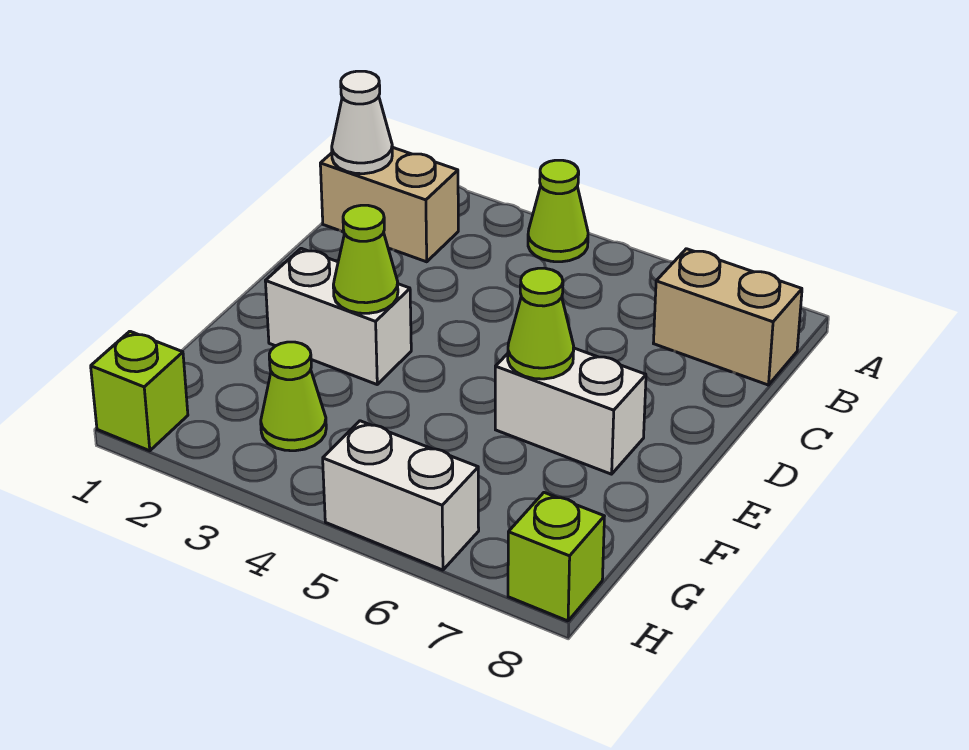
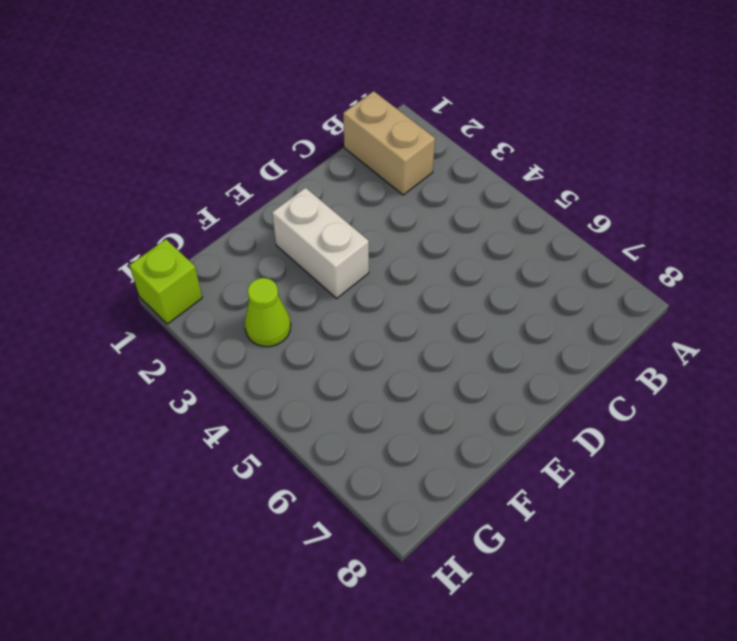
none -> lime 1x1 cone [528,160,588,262]
none -> tan 1x2 brick [653,249,802,385]
none -> white 1x2 brick [495,348,646,474]

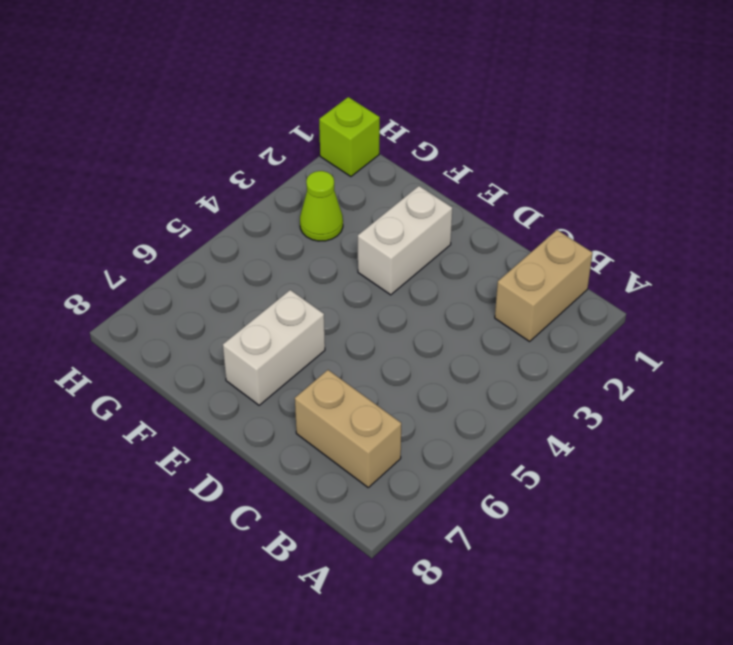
tan 1x2 brick [295,370,401,487] -> tan 1x2 brick turned to [653,249,802,385]
none -> lime 1x1 cone [528,160,588,262]
none -> white 1x2 brick [323,421,479,570]
none -> lime 1x1 brick [508,493,604,621]

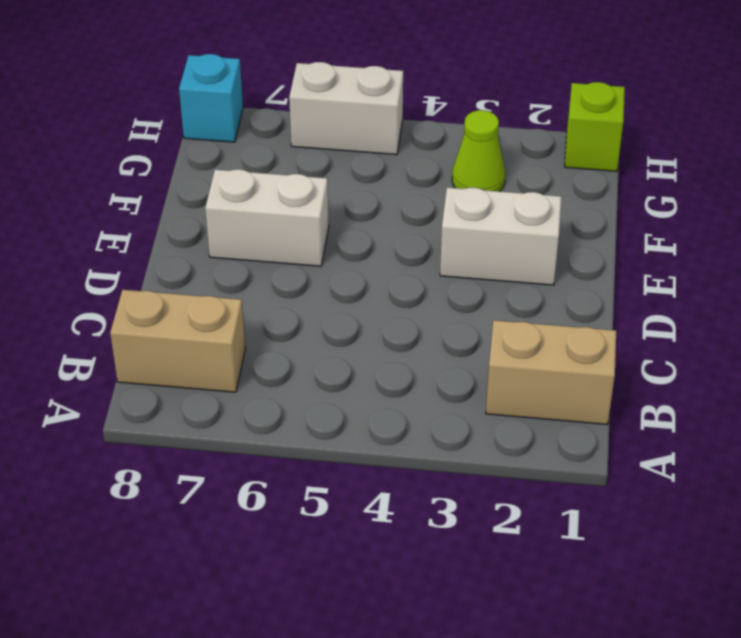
cyan 1x1 brick [179,54,243,142] -> lime 1x1 brick [508,493,604,621]
none -> lime 1x1 cone [528,160,588,262]
none -> white 1x1 cone [332,71,392,174]
none -> lime 1x1 cone [333,205,398,313]

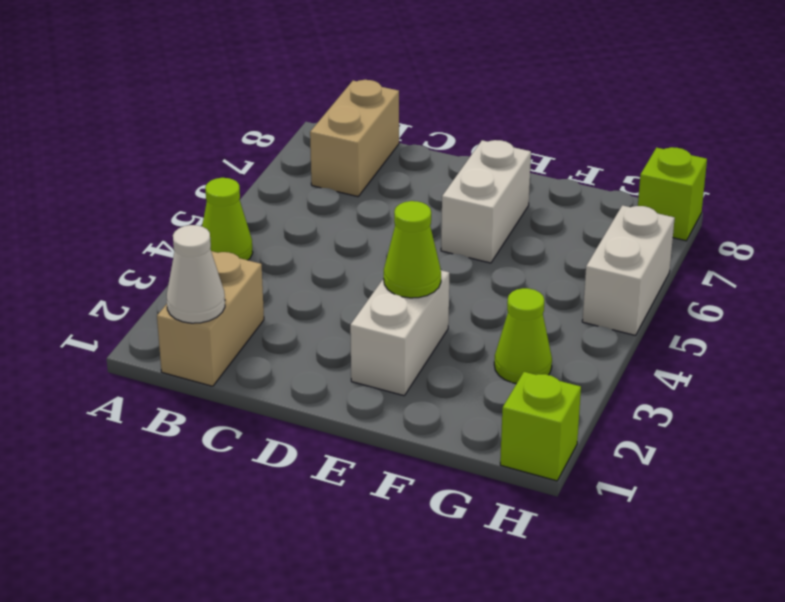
none -> lime 1x1 cone [508,268,574,379]

